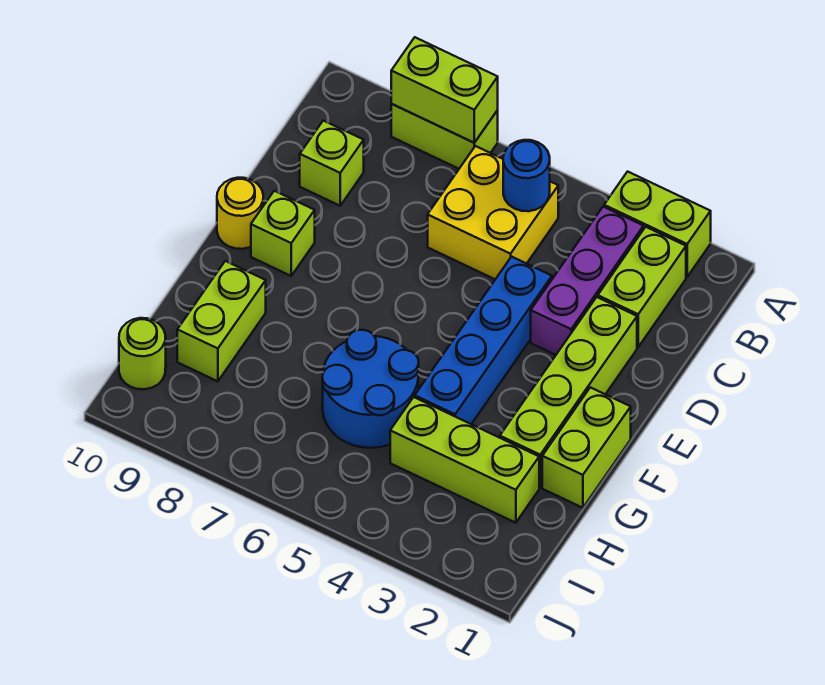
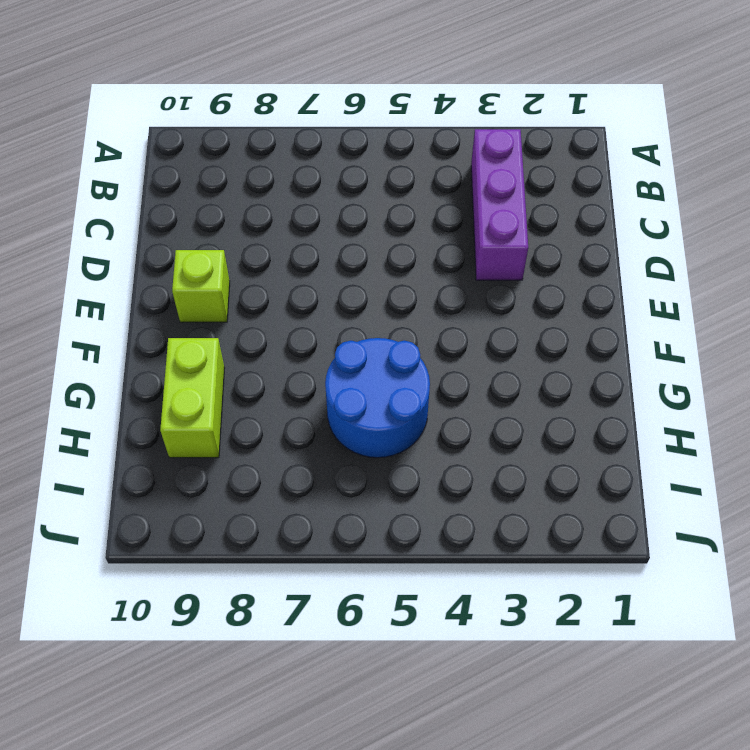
none -> lime 1x2 brick [604,172,711,277]
none -> lime 1x2 brick [391,104,498,169]
none -> lime 1x2 brick [598,227,686,347]

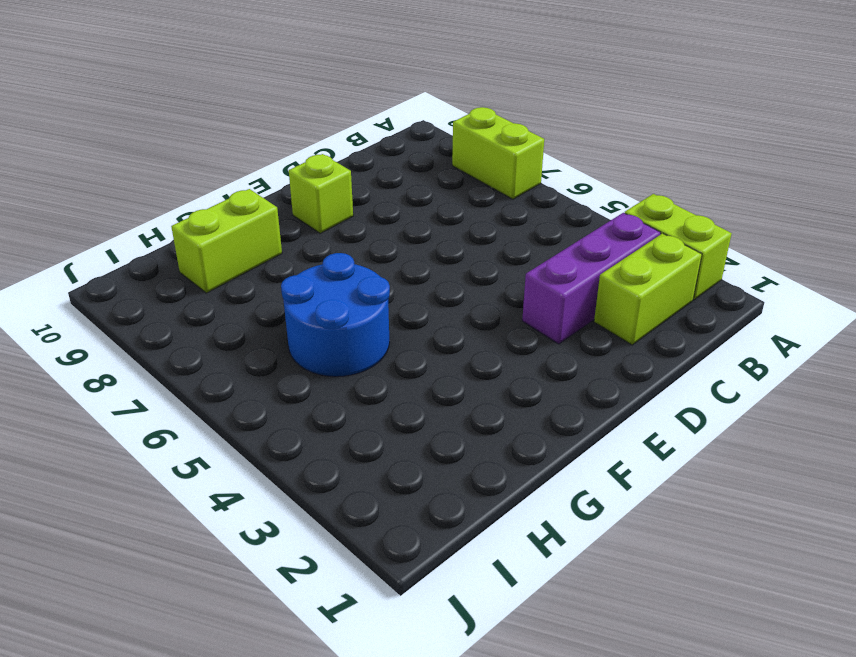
none -> yellow 2x2 brick [428,146,558,279]
none -> lime 1x1 brick [300,121,364,206]
none -> lime 1x4 brick [500,297,637,487]

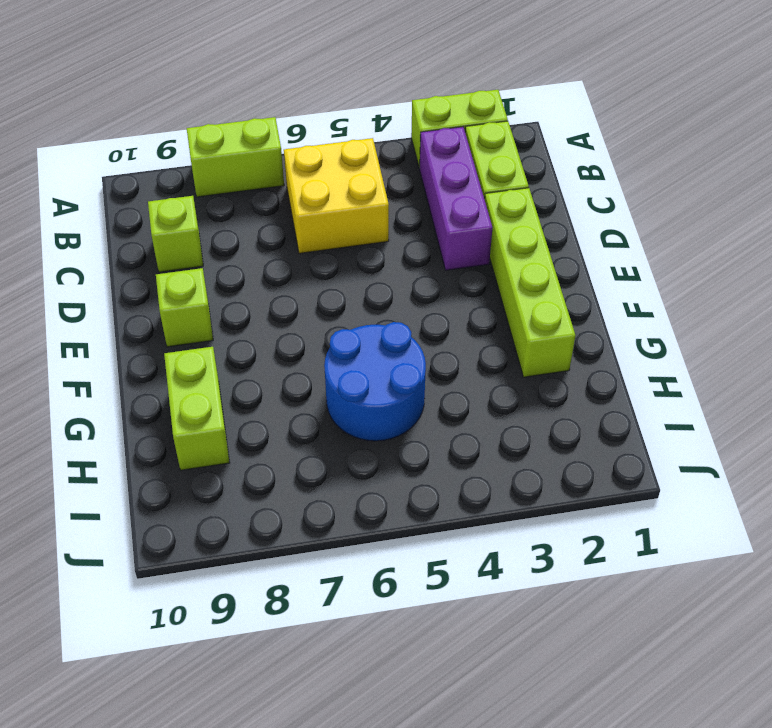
none -> blue 1x4 brick [415,257,552,424]
none -> yellow 1x1 round brick [217,178,263,249]
none -> lime 1x2 brick [542,387,631,508]

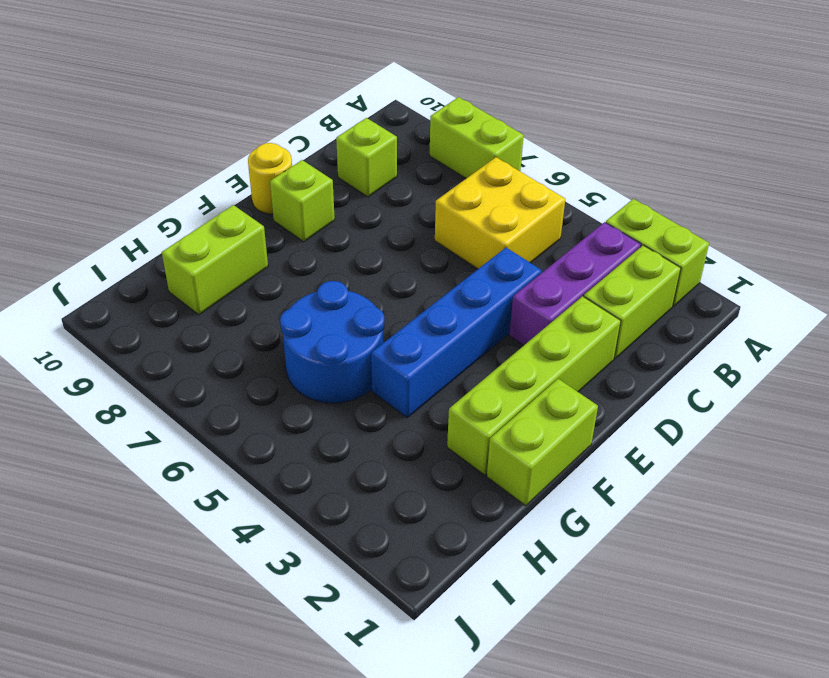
none -> lime 1x3 brick [390,397,539,523]
none -> lime 1x1 round brick [119,318,166,389]
none -> lime 1x2 brick [391,37,498,143]

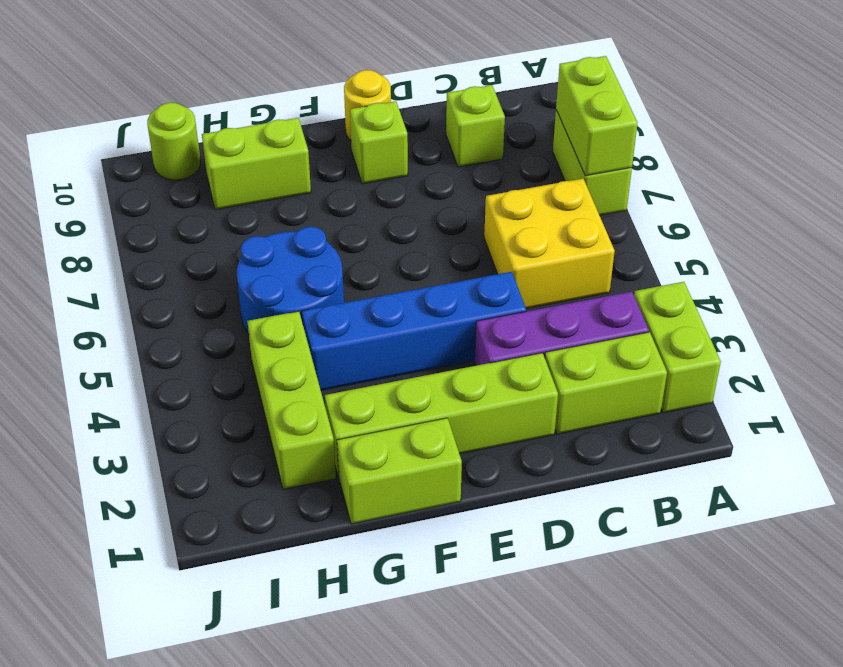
none -> blue 1x1 round brick [503,140,550,211]

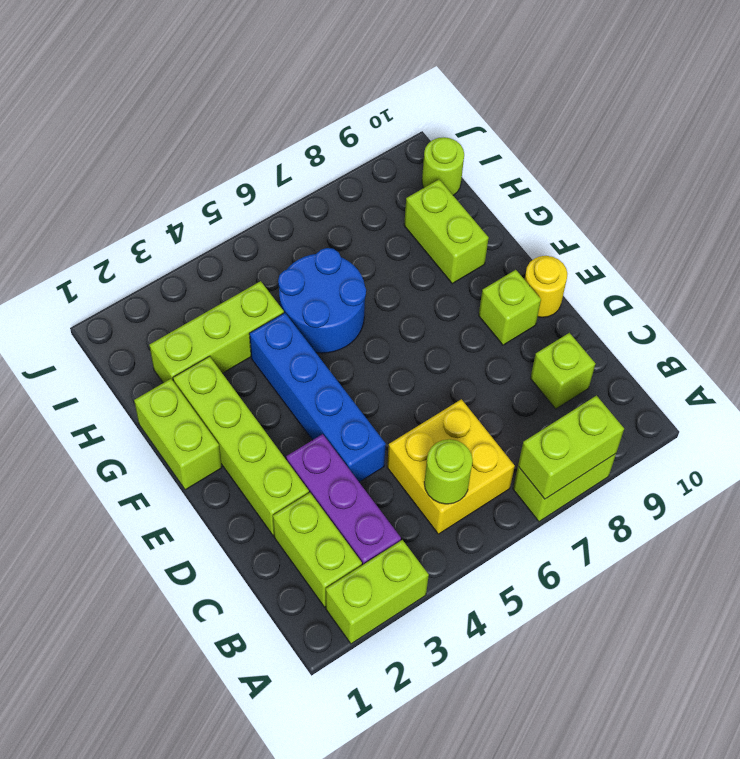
lime 1x1 round brick [424,439,473,504] -> blue 1x1 round brick [503,140,550,211]

